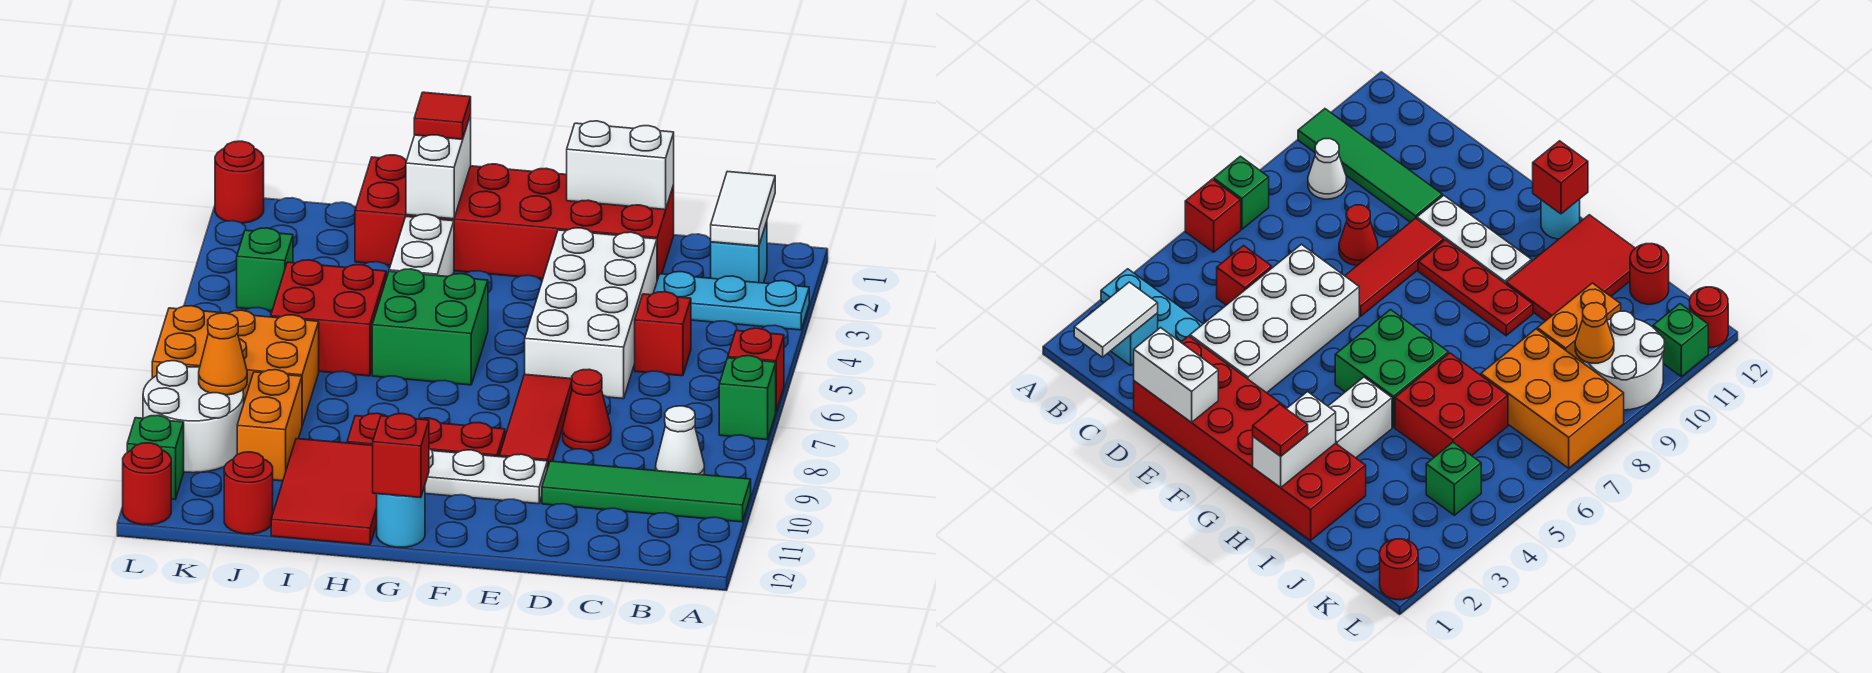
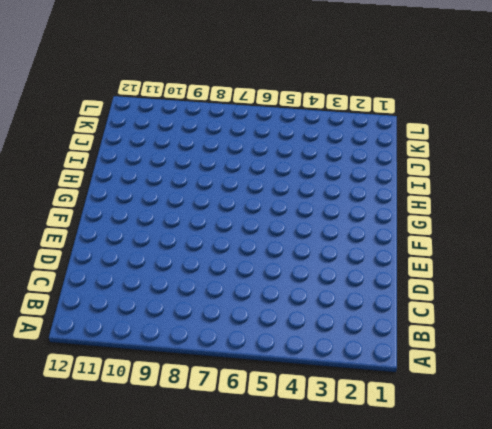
none -> cyan 1x3 plate [653,272,809,330]
none -> red 1x1 brick [728,328,784,411]
none -> green 1x1 brick [719,356,776,440]
none -> green 1x4 tile [542,461,751,522]

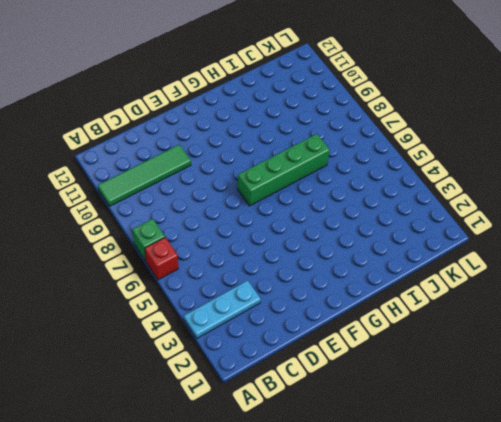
green 1x4 brick [237,134,330,206] -> none
none -> cyan 1x1 brick [711,222,767,283]
none -> white 1x1 cone [656,406,704,475]
none -> red 1x1 brick [635,292,691,376]
none -> red 2x6 brick [355,155,674,280]

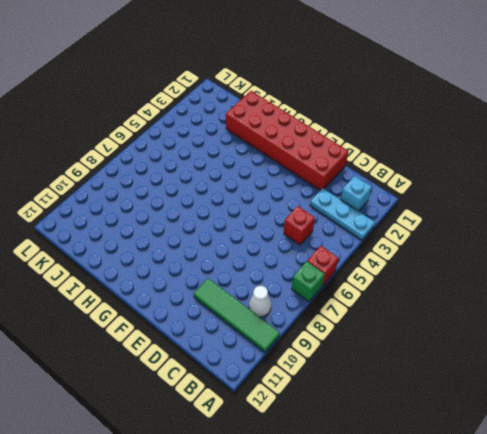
none -> white 2x4 brick [525,228,657,399]
none -> red 1x1 cone [563,369,611,451]
none -> red 1x3 tile [499,374,572,469]
none -> white 1x3 plate [425,449,547,504]

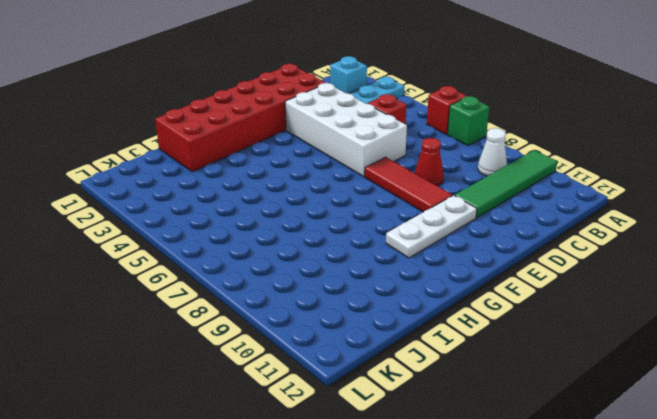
none -> red 1x3 plate [347,413,505,457]
none -> green 2x2 brick [372,269,488,385]
none -> cyan 1x1 round brick [377,486,425,547]
none -> white 1x2 brick [389,214,454,277]

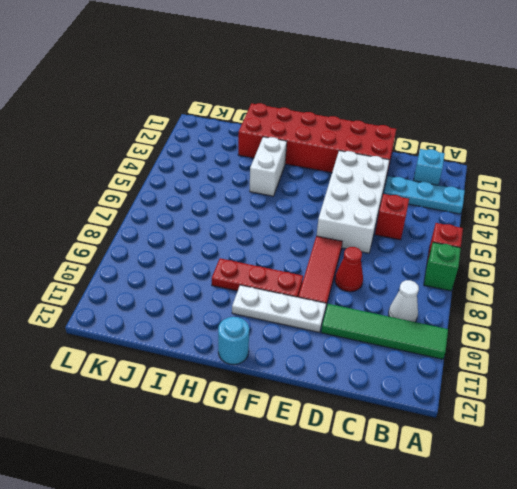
none -> green 2x2 brick [372,269,488,385]
none -> red 2x3 tile [271,439,377,545]
none -> red 2x2 brick [271,260,386,376]
none -> orange 2x3 brick [152,306,319,425]

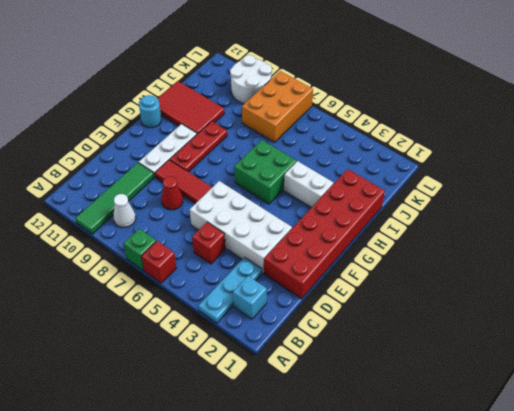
none -> red 2x2 brick [271,260,386,376]
none -> orange 1x2 brick [237,370,302,481]
none -> red 1x1 round brick [224,452,273,534]
none -> green 1x1 brick [237,228,293,311]

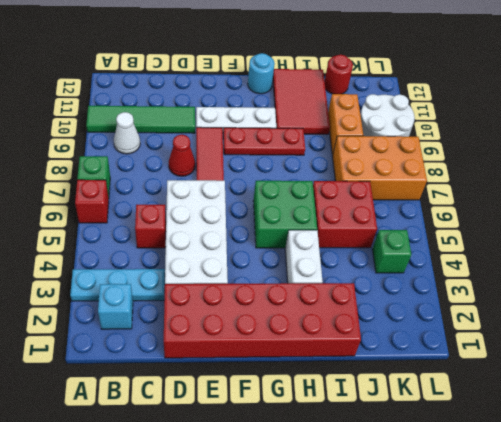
none -> red 1x1 round brick [215,141,264,223]
none -> green 1x1 brick [127,415,184,499]
none -> red 1x1 round brick [123,443,171,525]
none -> white 1x2 tile [711,171,775,246]

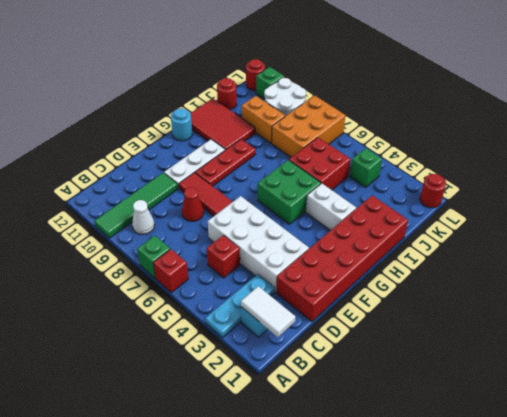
none -> white 1x2 brick [567,121,674,210]
none -> red 1x1 brick [373,414,429,498]
none -> white 1x2 brick [406,115,471,219]
none -> orange 1x1 cone [199,313,247,395]

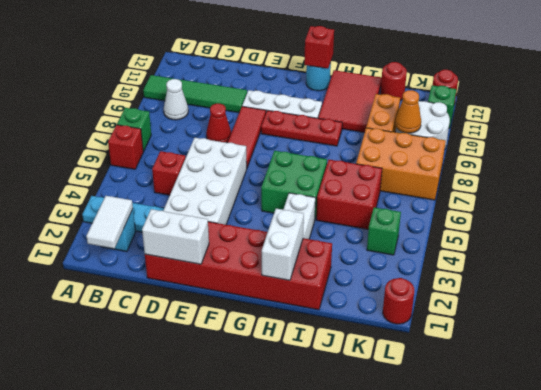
none -> red 1x1 tile [414,92,471,139]

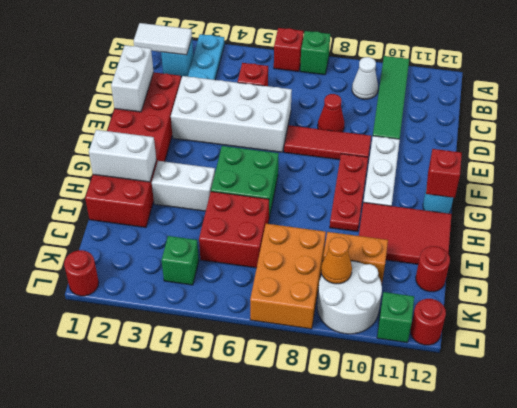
none -> red 1x1 tile [414,92,471,139]

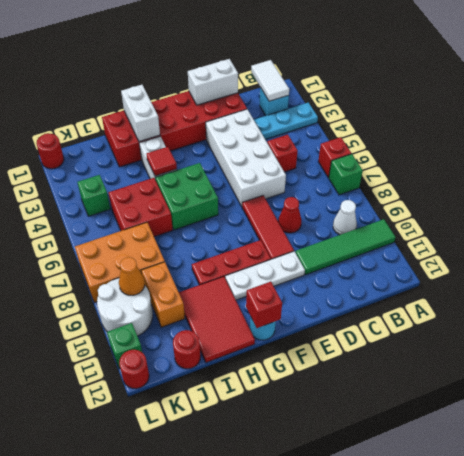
red 1x1 tile [146,147,177,176] -> red 1x1 tile moved to [414,92,471,139]

